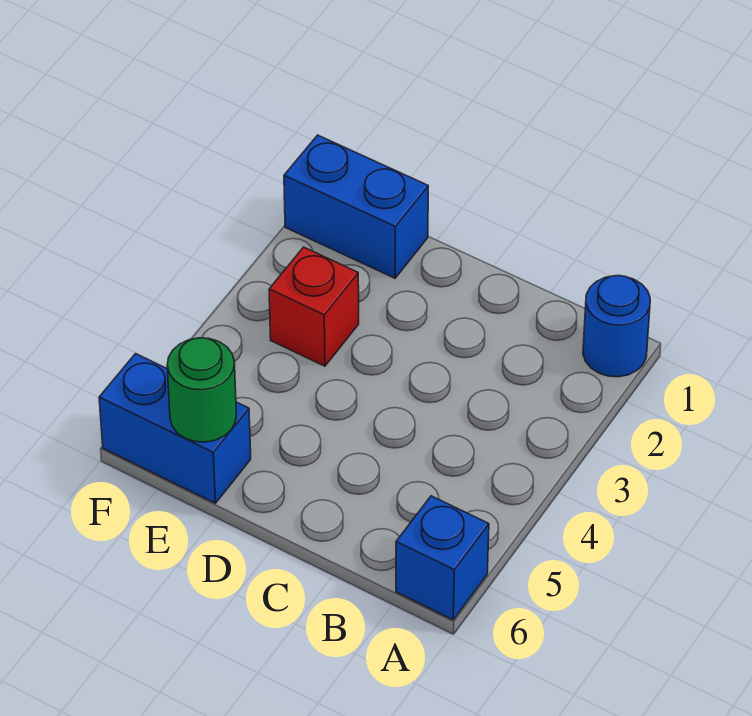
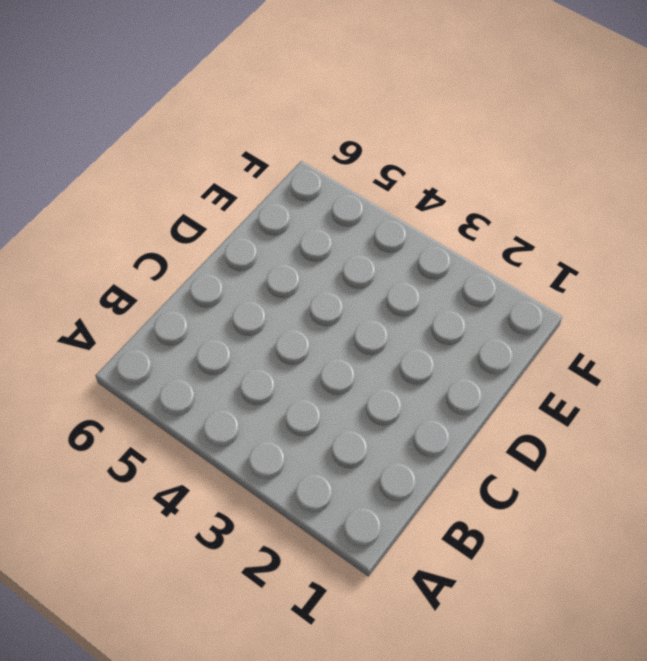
none -> blue 1x1 round brick [583,275,650,377]
none -> blue 1x1 brick [396,496,489,620]

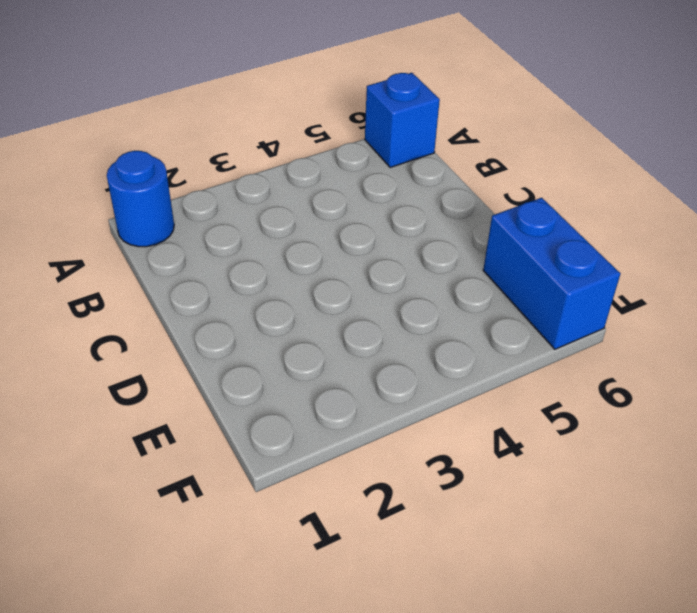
none -> blue 1x2 brick [284,135,428,278]
none -> red 1x1 brick [269,247,359,366]

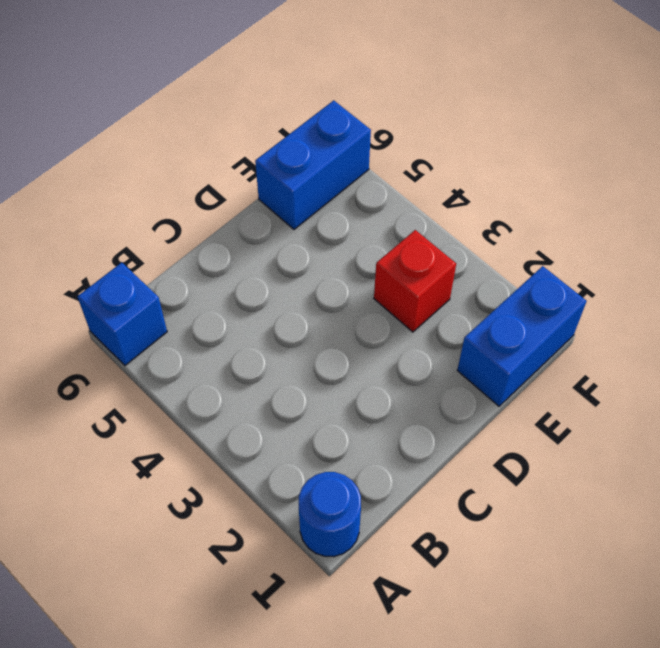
none -> green 1x1 round brick [167,338,236,442]

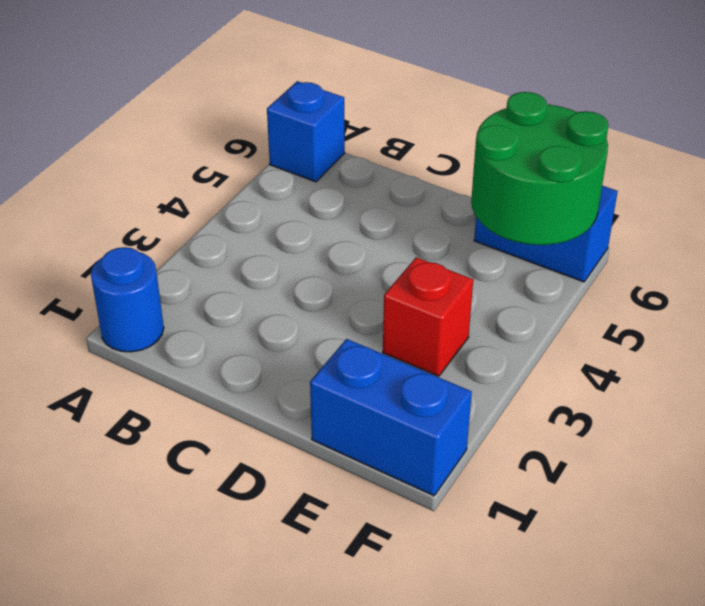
green 2x2 round brick [471,92,608,245] -> green 1x1 round brick [167,338,236,442]

